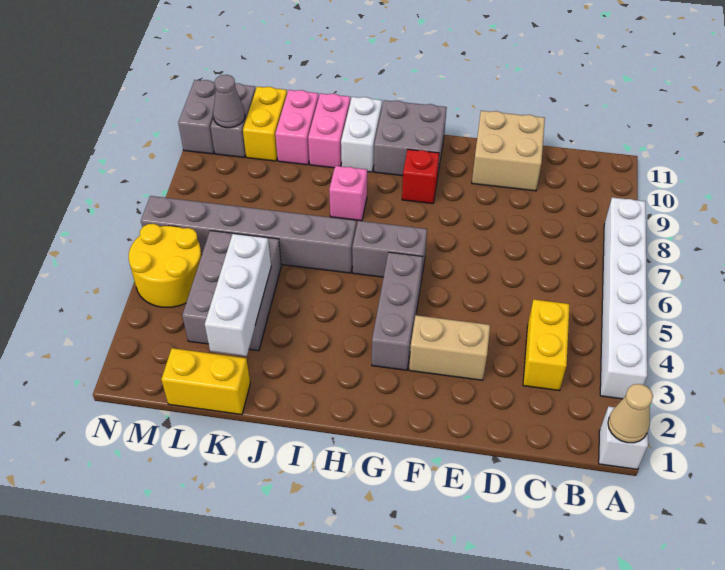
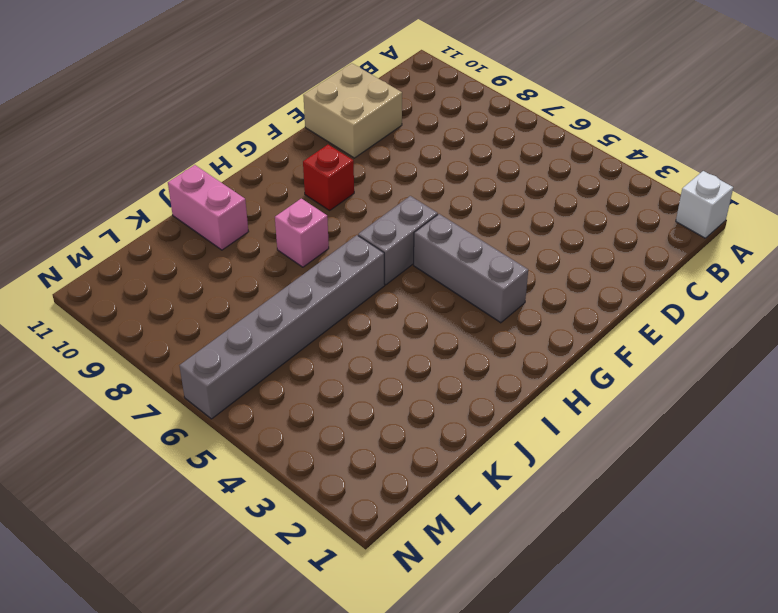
none -> white 1x6 brick [600,197,647,399]
none -> yellow 1x2 brick [523,299,570,390]
none -> tan 1x2 brick [409,315,490,380]

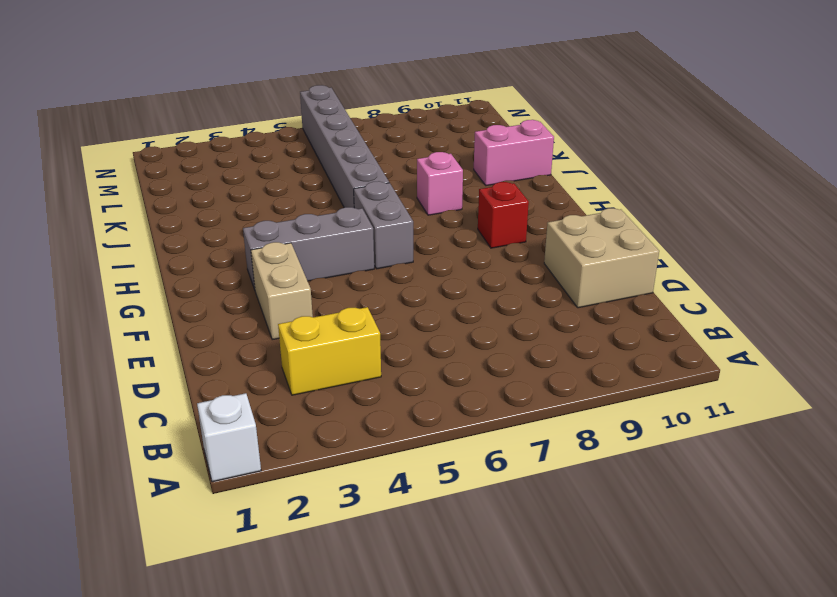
none -> white 1x6 brick [600,197,647,399]
none -> grey 2x2 brick [374,100,447,176]
none -> white 1x2 brick [341,97,382,172]

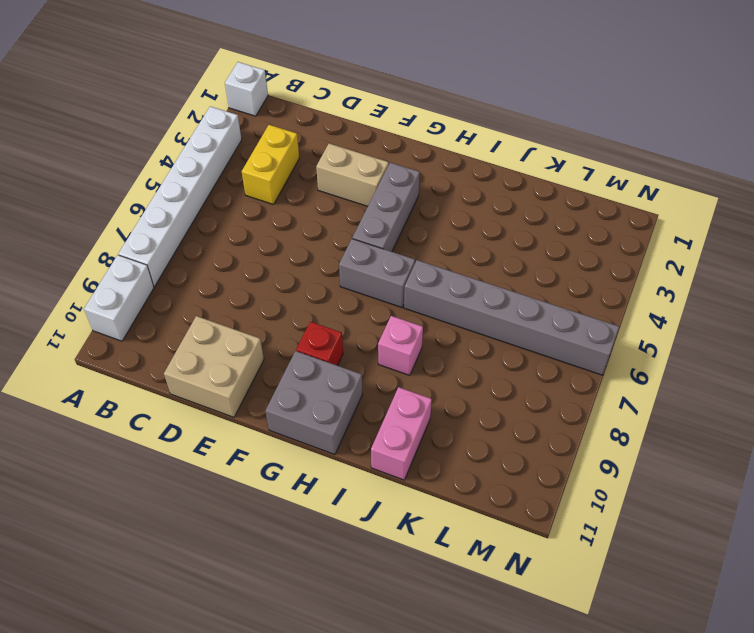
white 1x2 brick [84,255,154,341] -> white 1x2 brick moved to [341,97,382,172]
none -> yellow 1x2 brick [161,348,250,415]
none -> grey 2x3 brick [182,231,281,351]
none -> pink 1x2 brick [275,90,319,165]

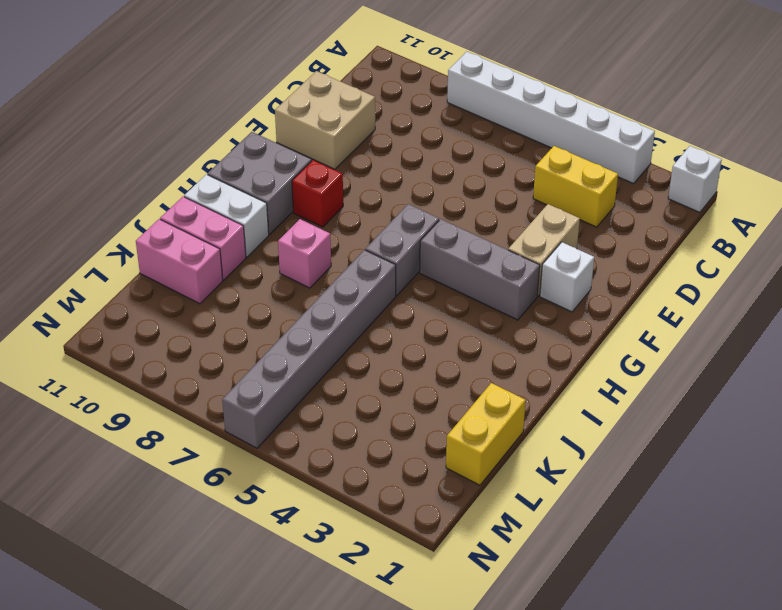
white 1x1 brick [540,242,594,312] -> none
none -> grey 2x3 brick [182,231,281,351]
none -> yellow 1x2 brick [243,87,287,161]
none -> yellow 2x2 round brick [129,224,202,307]

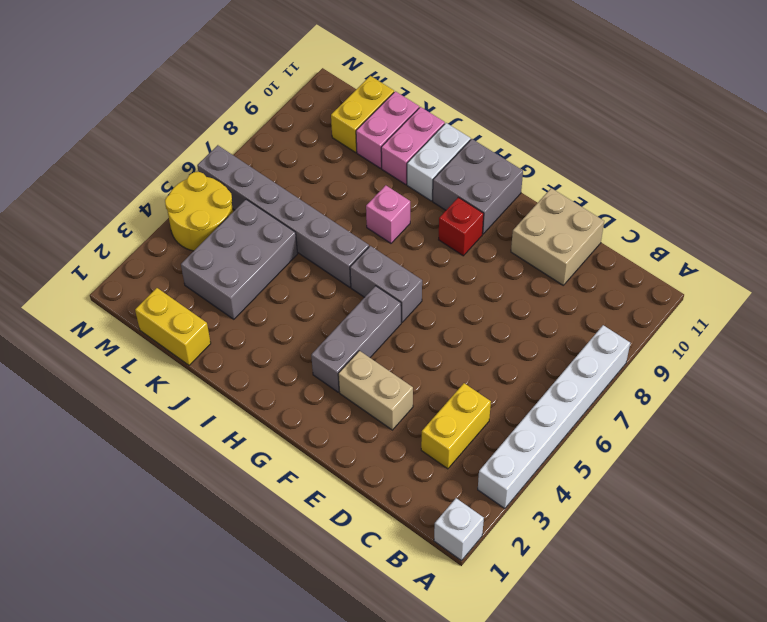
none -> grey 1x2 brick [210,83,256,157]
none -> grey 1x2 brick [178,80,216,154]
none -> tan 1x1 cone [608,384,653,443]

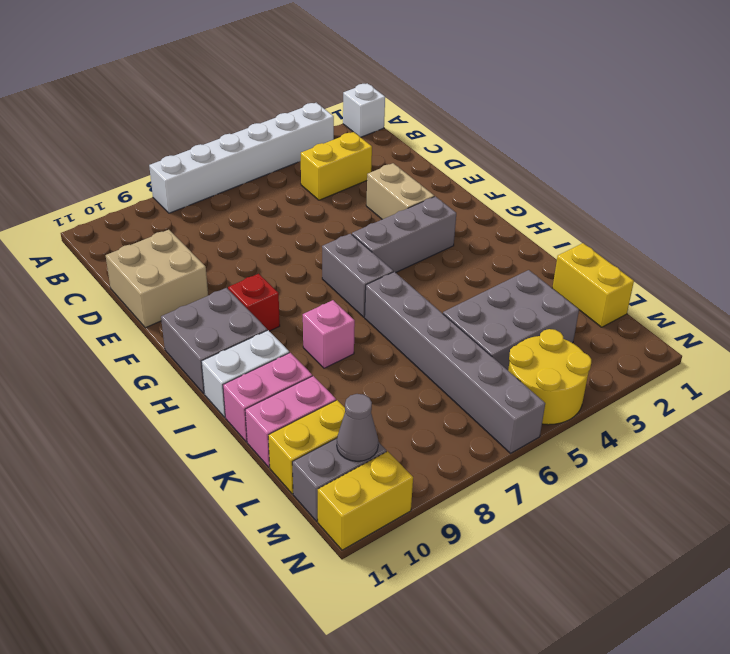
yellow 1x2 brick [318,451,413,550] -> grey 1x2 brick [178,80,216,154]
none -> tan 1x1 cone [608,384,653,443]
none -> white 1x3 brick [205,234,271,356]

